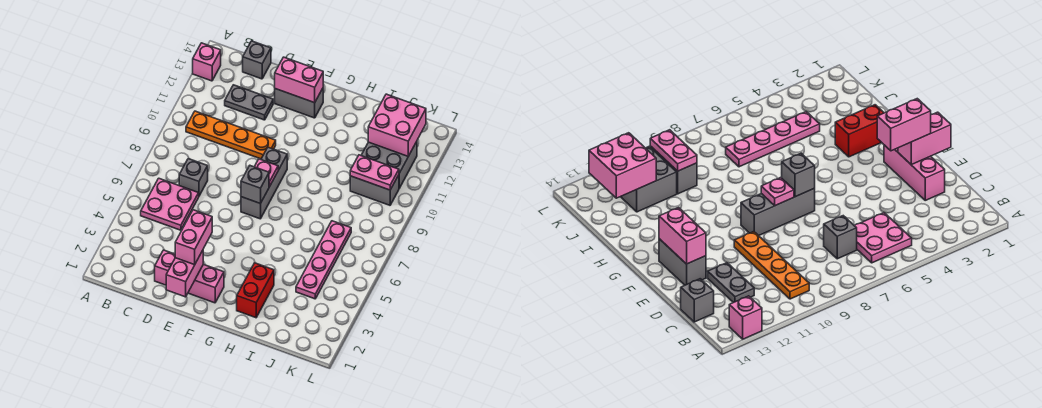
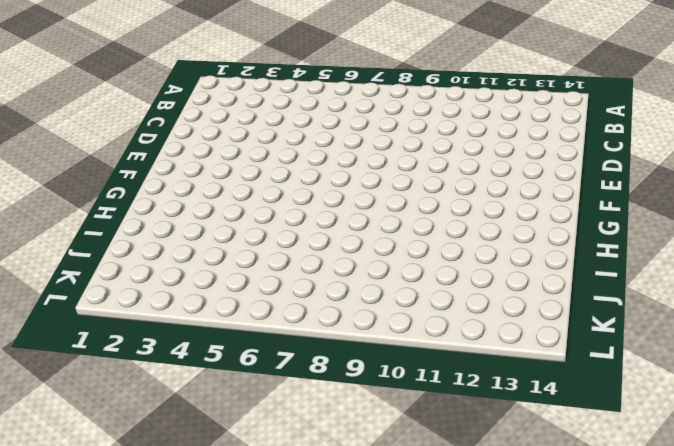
none -> pink 1x1 brick [193,43,221,81]
none -> pink 2x2 plate [141,178,199,230]
none -> orange 1x4 plate [186,111,276,159]

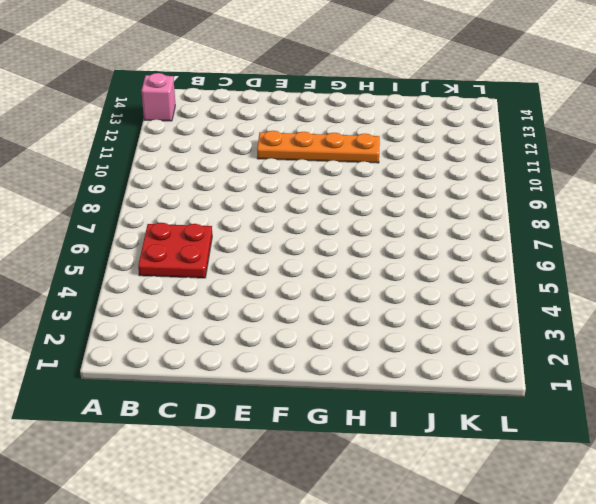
red 2x2 plate [138,223,212,278] -> pink 2x2 plate [141,178,199,230]
orange 1x4 plate [257,131,380,163] -> orange 1x4 plate moved to [186,111,276,159]
none -> grey 1x1 brick [179,159,208,196]
none -> grey 1x2 plate [225,85,273,120]
none -> grey 1x1 brick [243,41,271,79]

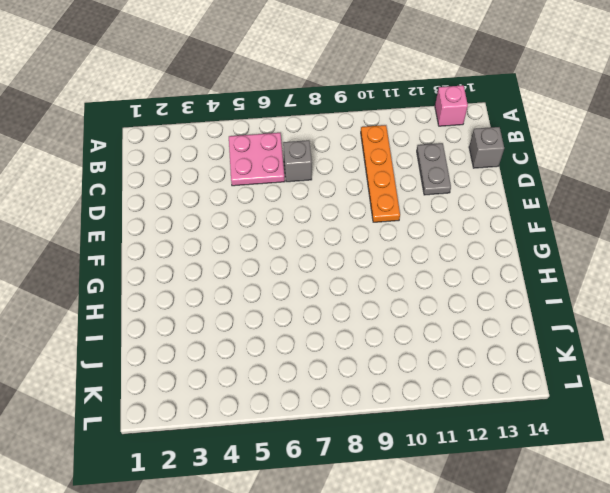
none -> pink 1x3 brick [155,250,224,303]
none -> grey 1x2 brick [275,88,323,118]
none -> grey 1x3 brick [241,147,287,219]

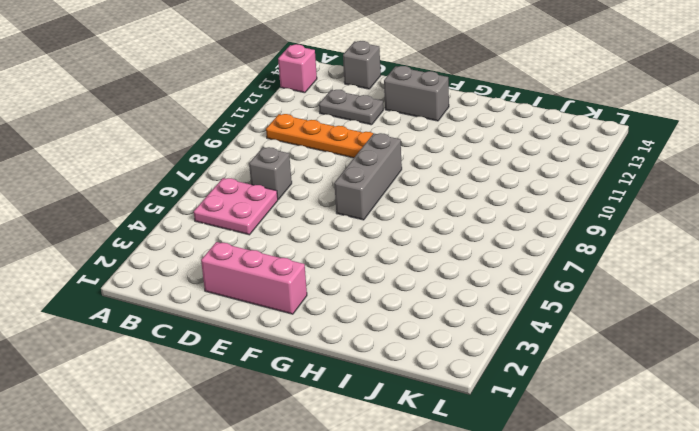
none -> red 1x2 brick [237,263,274,318]
none -> pink 1x4 plate [296,221,351,299]
none -> grey 1x2 brick [350,175,399,205]

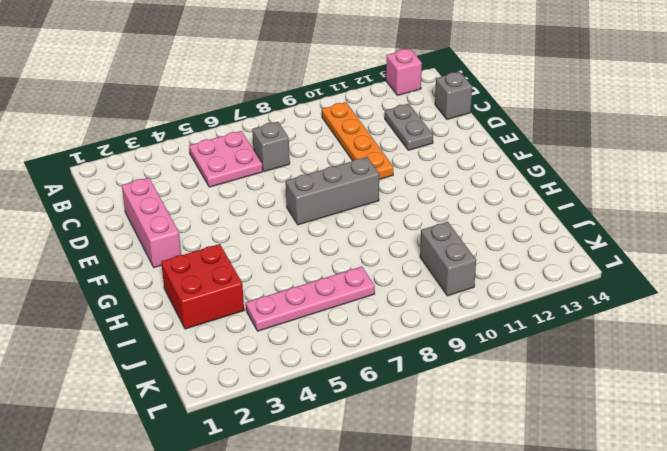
red 2x2 brick [161,244,244,329] -> red 1x2 brick [237,263,274,318]
none -> grey 1x2 brick [275,88,323,118]
none -> grey 2x2 brick [361,142,417,188]
none -> pink 1x2 brick [166,250,203,297]

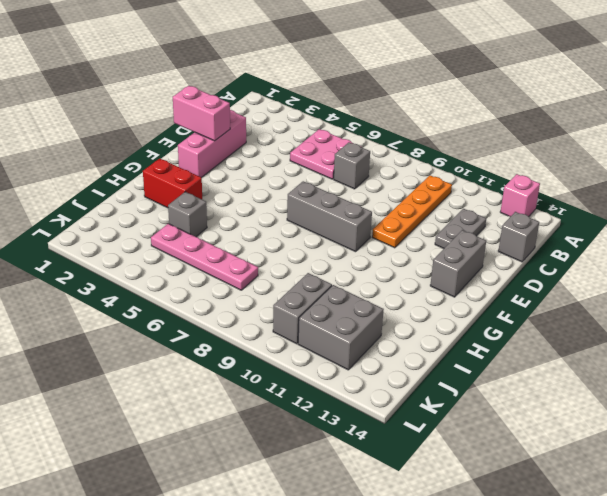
grey 1x1 brick [168,192,207,237] -> grey 1x1 brick moved to [241,166,269,204]
none -> pink 1x2 brick [275,57,323,103]
none -> pink 1x1 plate [254,159,278,187]
none -> pink 1x2 plate [350,155,399,190]

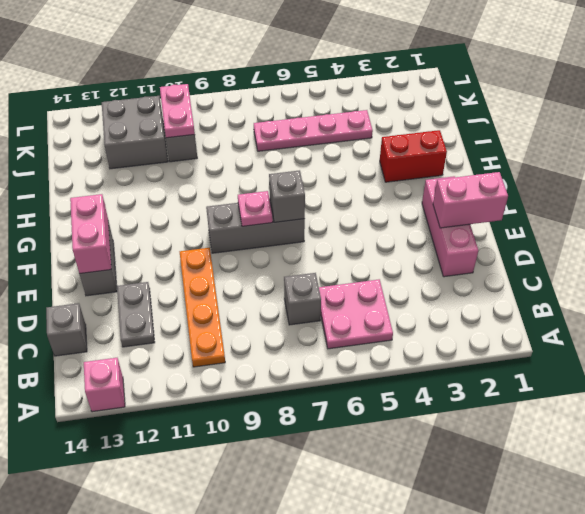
none -> pink 2x2 brick [368,94,426,156]
none -> pink 1x2 brick [175,210,212,265]

